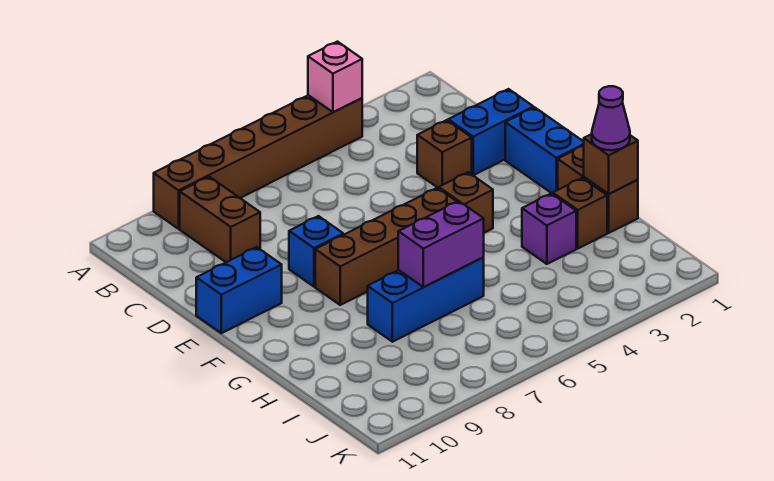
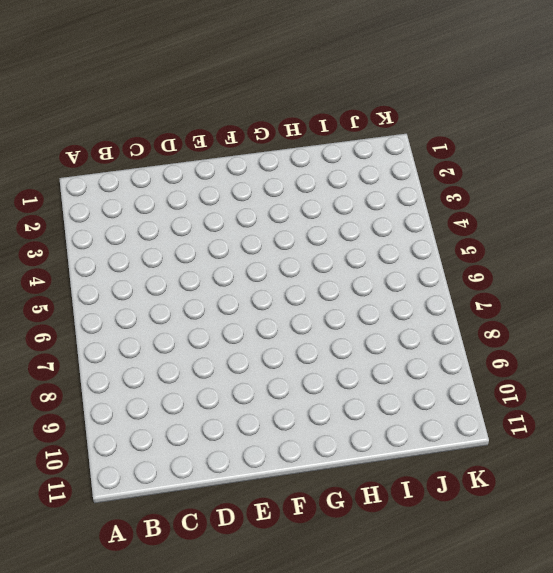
none -> brown 1x6 brick [154,95,362,229]
none -> brown 1x2 brick [180,177,260,262]
none -> blue 1x2 brick [448,89,533,175]

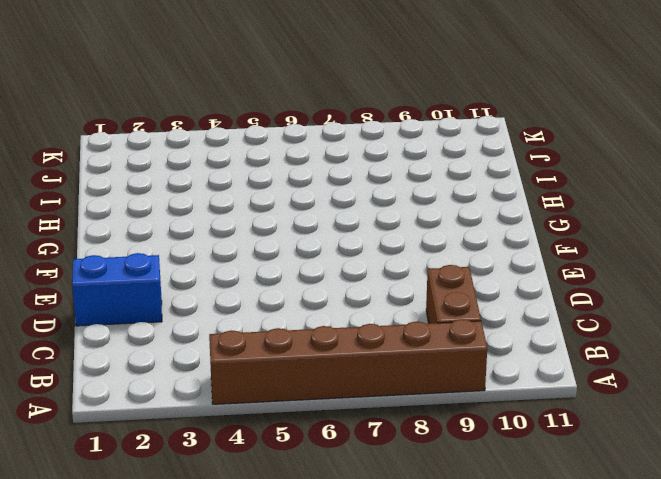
none -> brown 1x1 brick [417,120,472,188]
none -> blue 1x2 brick [505,107,584,194]
none -> blue 1x1 brick [289,216,343,287]

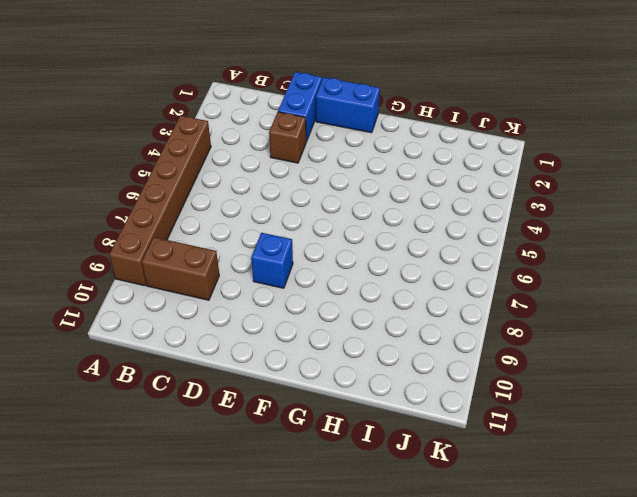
none -> blue 1x2 brick [196,247,282,333]
none -> brown 1x1 brick [439,172,493,233]
none -> brown 1x4 brick [315,188,457,305]

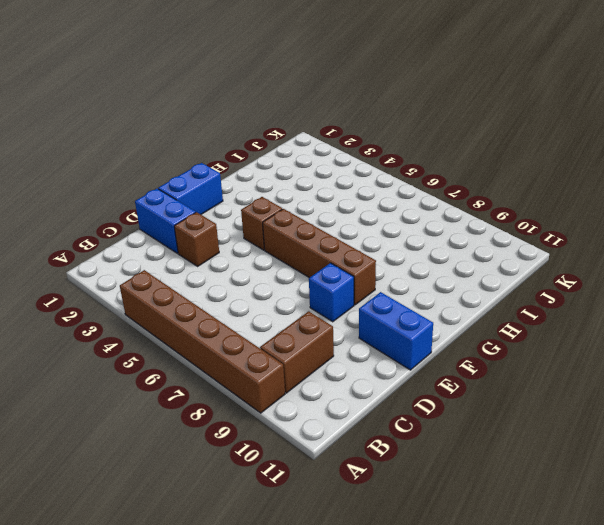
none -> brown 1x2 brick [558,146,638,233]
none -> brown 1x1 brick [553,178,607,248]
none -> purple 1x1 brick [522,193,576,264]

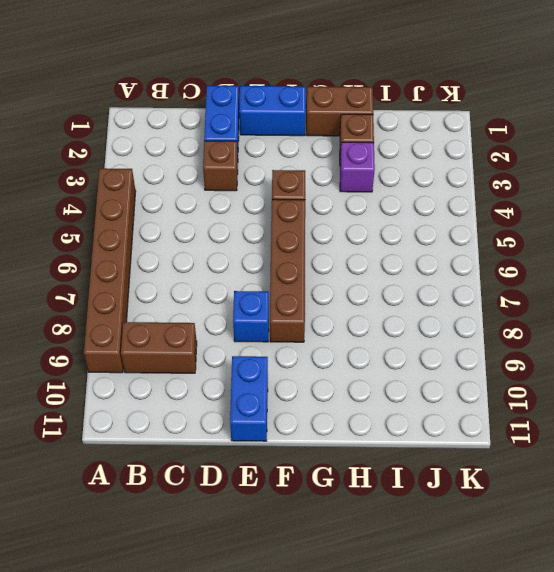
none -> blue 1x3 brick [368,258,484,342]
none -> pink 1x1 brick [308,42,362,112]
none -> brown 1x1 brick [584,134,638,194]

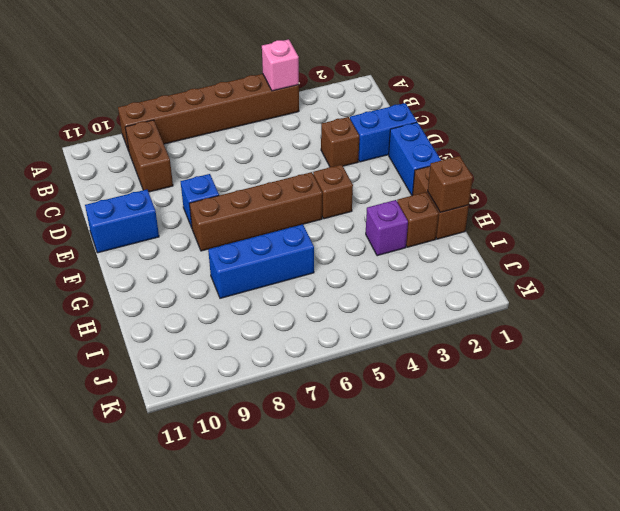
none -> purple 1x2 brick [398,201,484,287]
none -> purple 1x1 cone [592,86,630,150]

